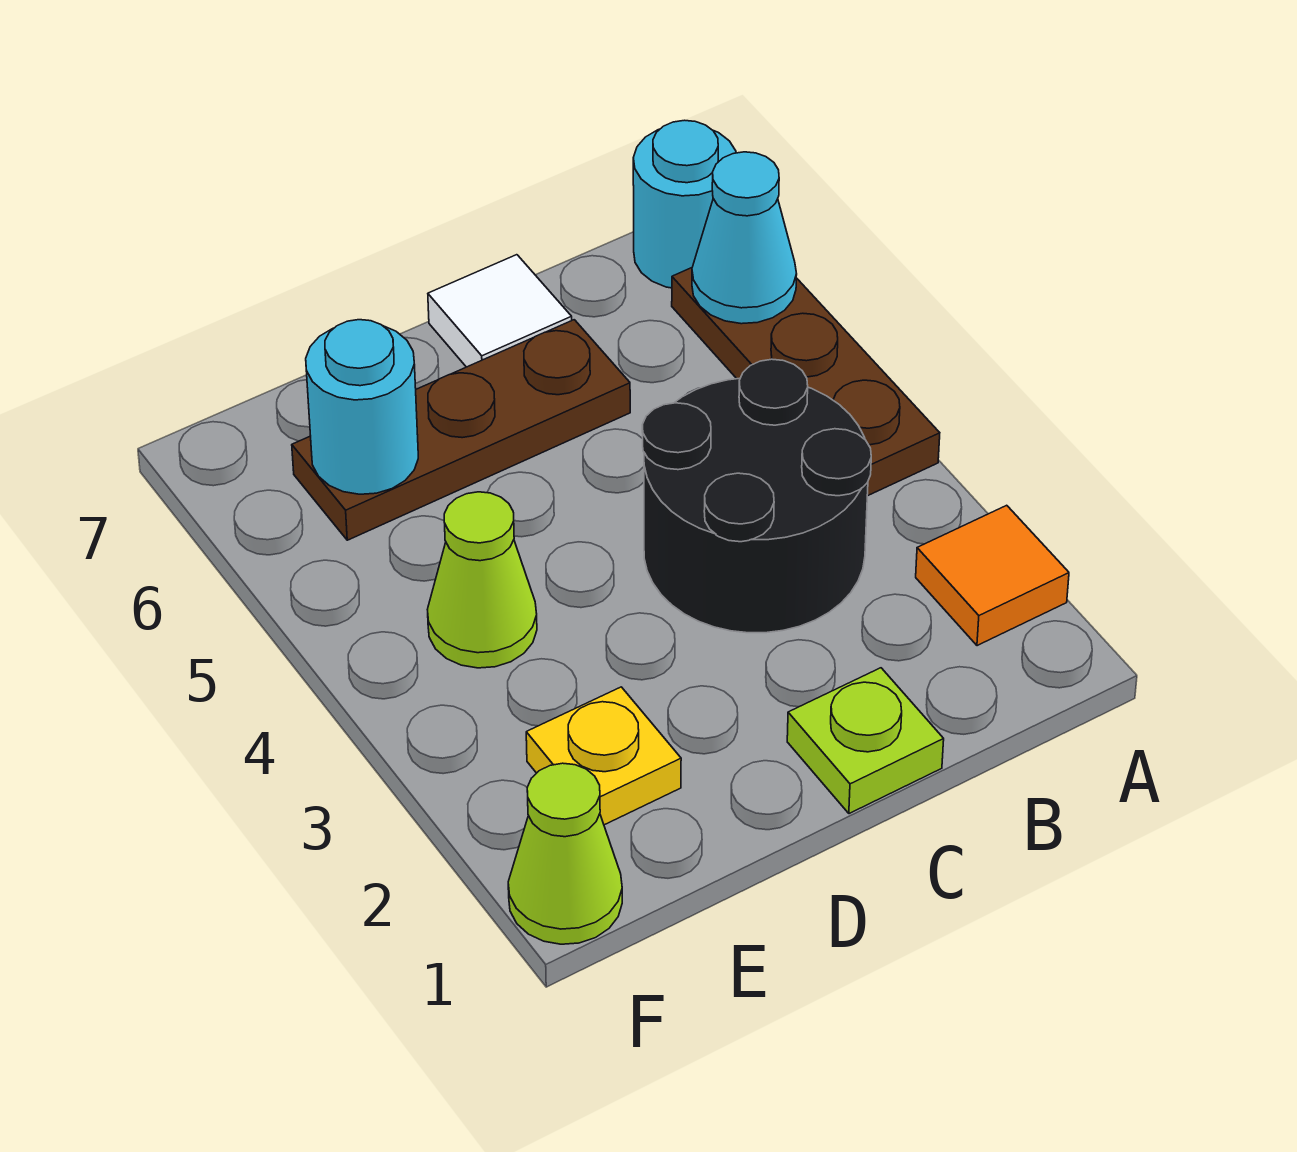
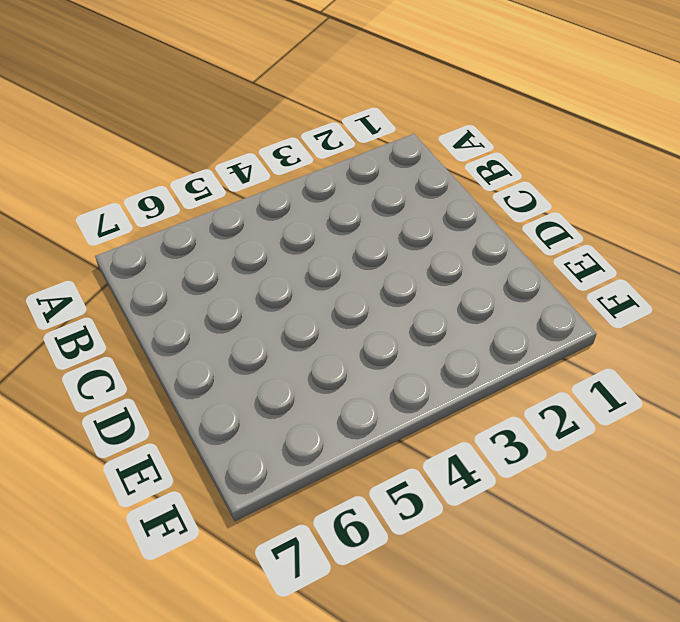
none -> orange 1x1 tile [916,505,1069,646]
none -> brown 1x3 plate [672,268,940,496]
none -> cyan 1x1 round brick [633,120,736,288]

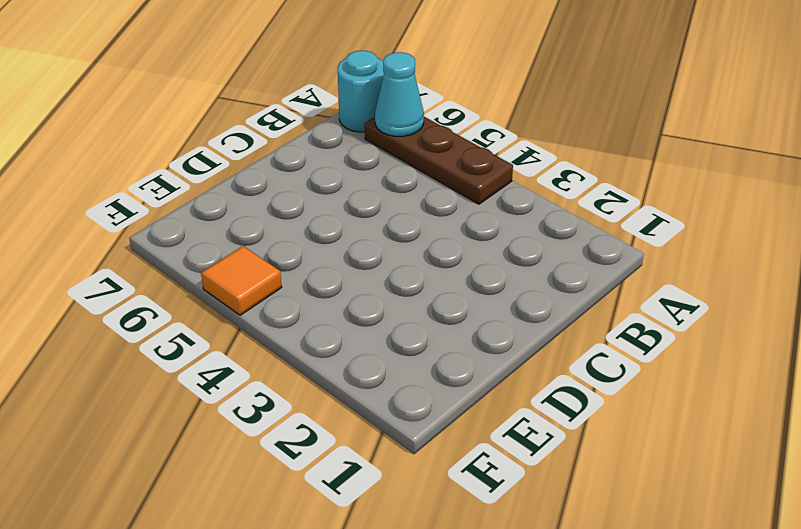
orange 1x1 tile [201,246,282,315] -> orange 1x1 tile moved to [916,505,1069,646]
none -> black 2x2 round brick [642,359,871,633]
none -> lime 1x1 plate [787,668,944,814]
none -> brown 1x3 plate [292,320,630,540]

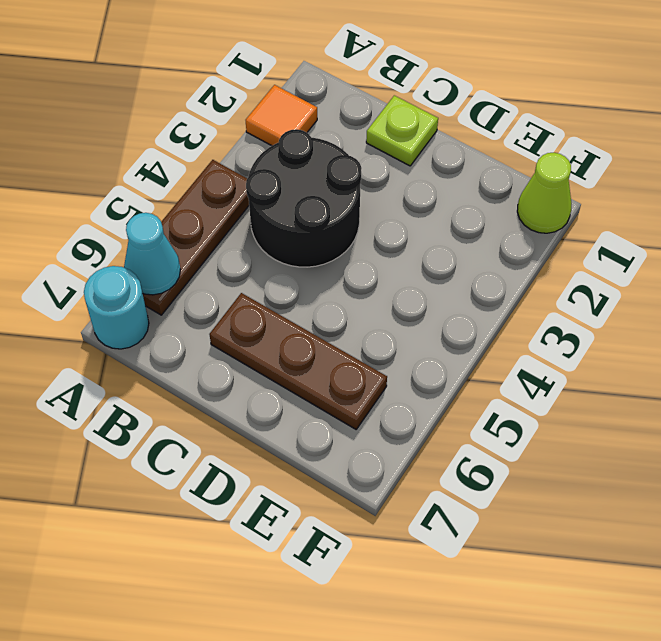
none -> white 1x1 tile [428,255,572,367]
none -> yellow 1x1 plate [526,687,681,825]
none -> lime 1x1 cone [427,492,537,668]

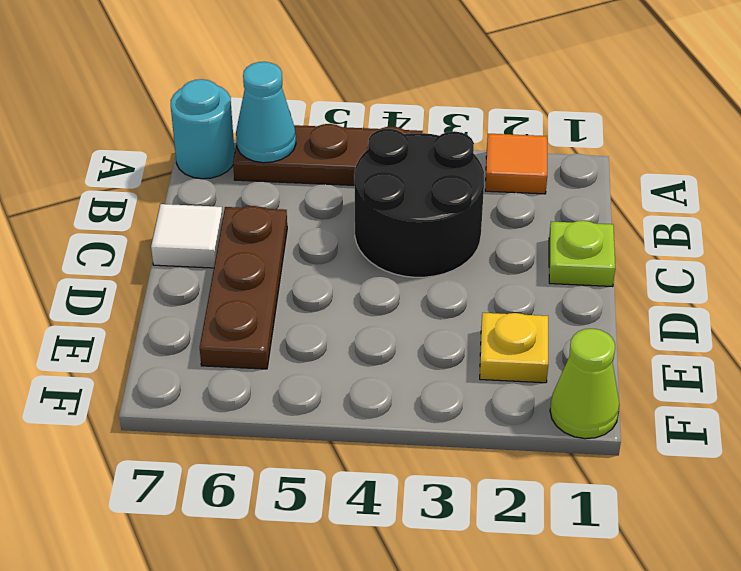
none -> lime 1x1 cone [427,492,537,668]
none -> cyan 1x1 round brick [306,320,418,494]

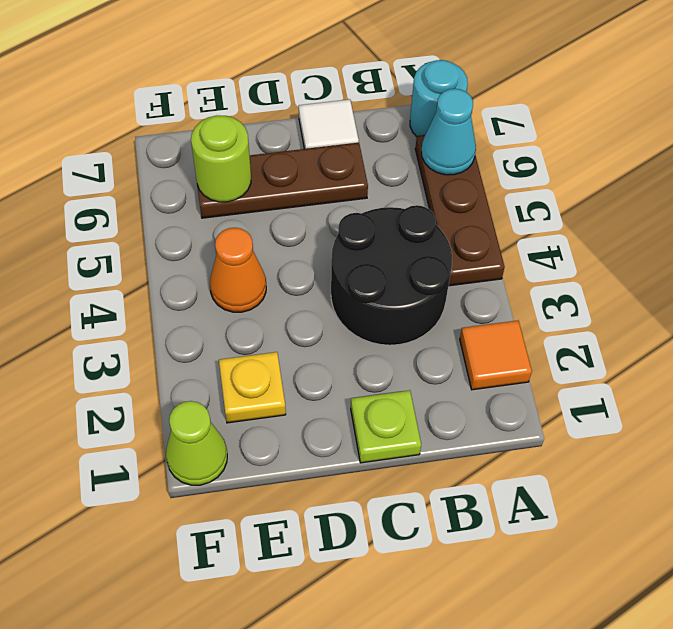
orange 1x1 cone [210,228,266,312] -> lime 1x1 cone [427,492,537,668]
lime 1x1 round brick [191,115,251,202] -> cyan 1x1 round brick [306,320,418,494]

